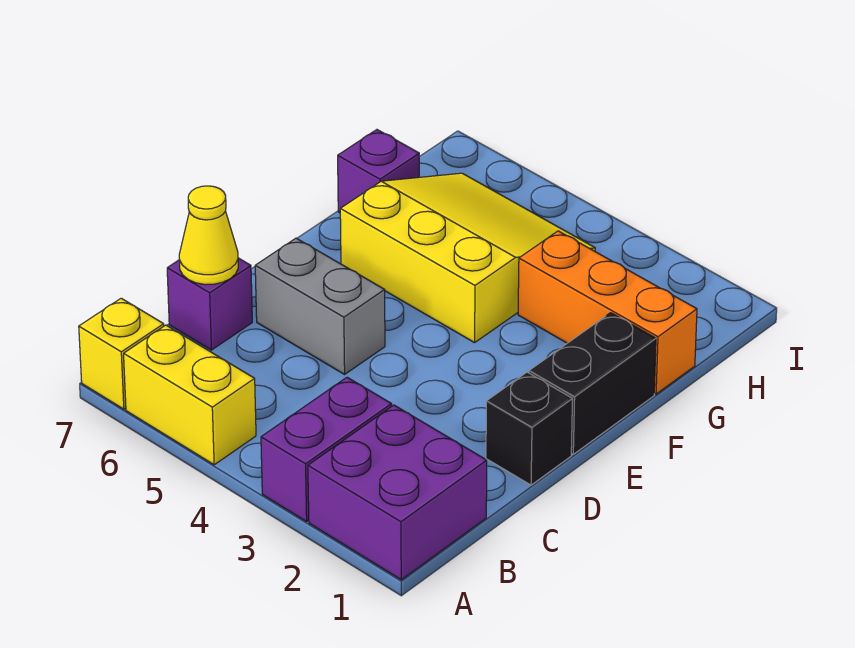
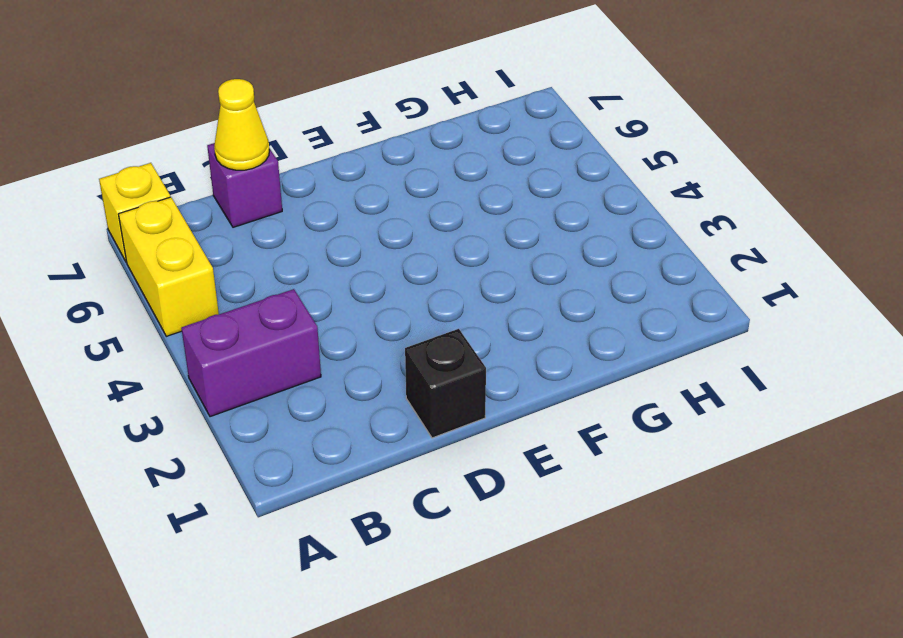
none -> purple 2x2 brick [308,405,487,580]
none -> grey 1x2 brick [255,238,385,374]
none -> black 1x2 brick [529,313,656,454]

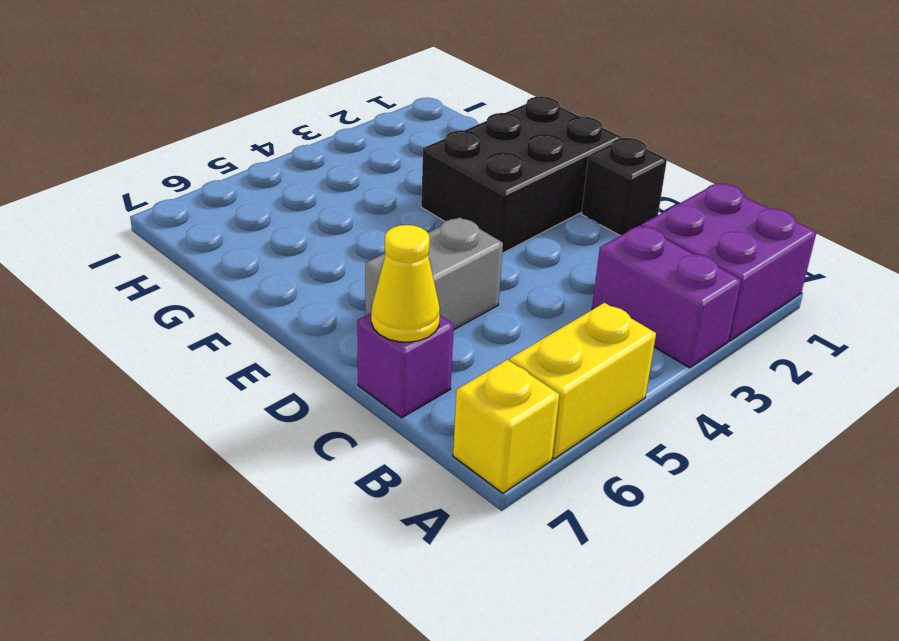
black 2x3 brick [421,96,622,253] -> black 1x2 brick [529,313,656,454]
none -> yellow 3x3 slope [340,173,595,343]
none -> orange 1x3 brick [518,231,697,394]
none -> purple 1x1 brick [338,130,419,213]

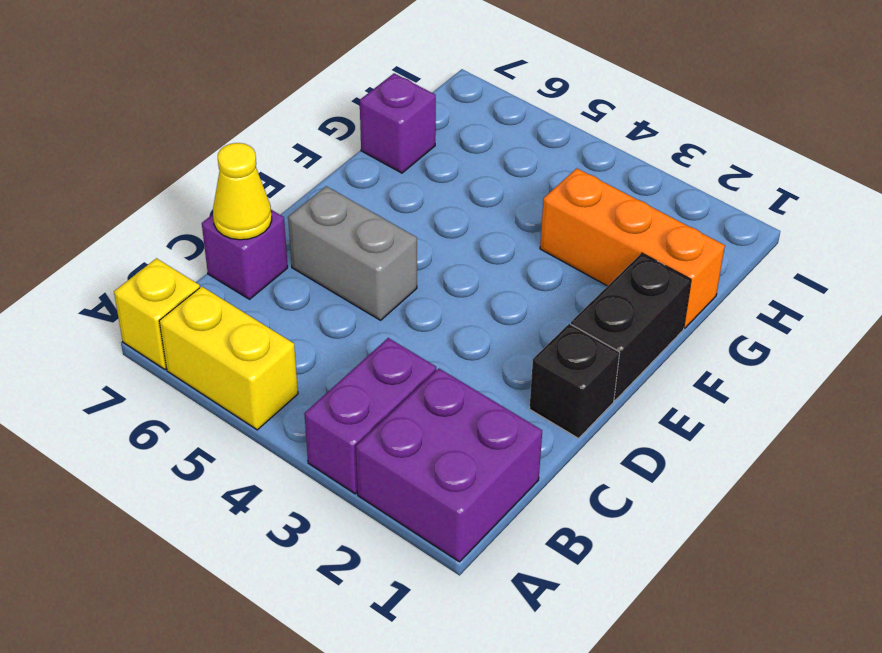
none -> yellow 3x3 slope [340,173,595,343]

